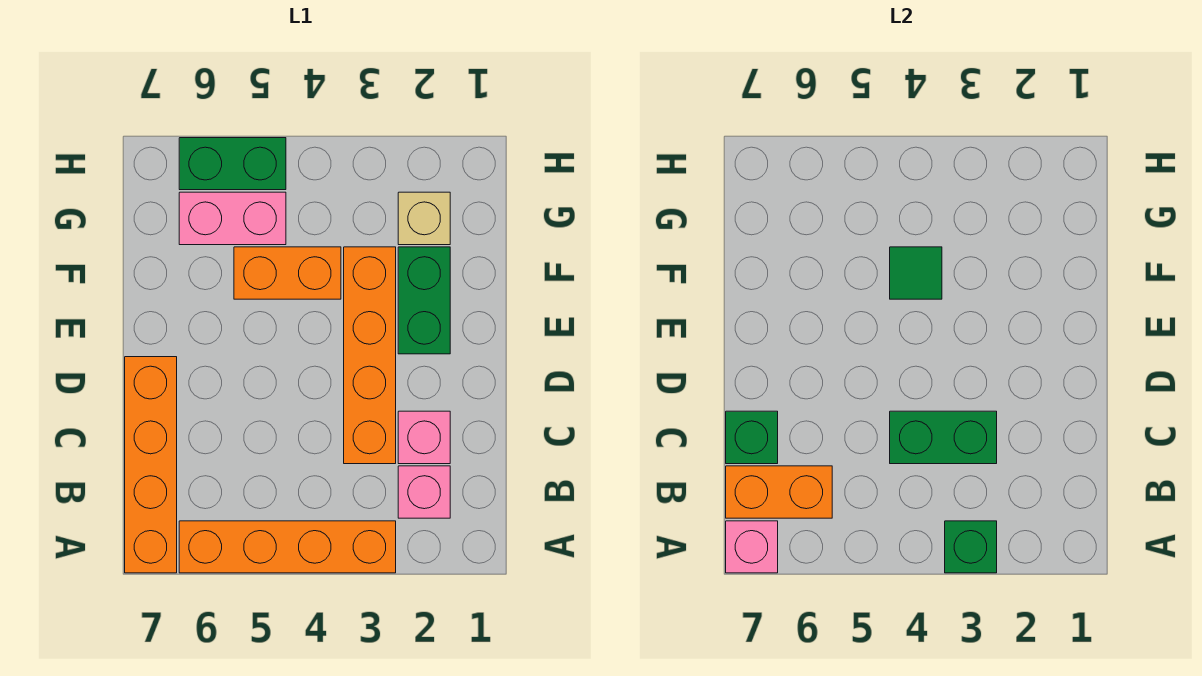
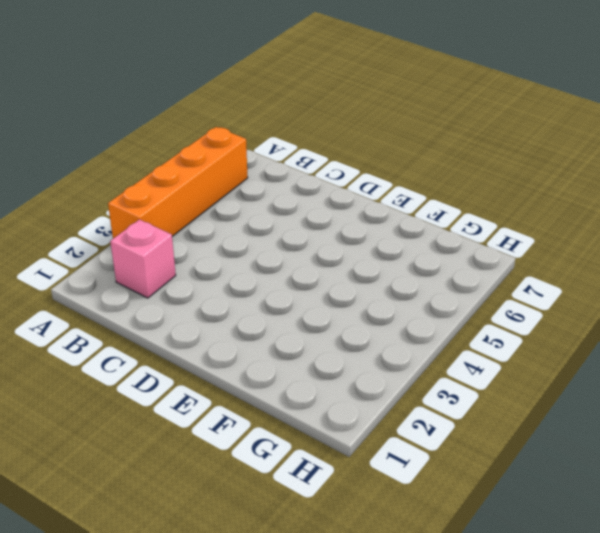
none -> orange 1x4 brick [125,357,177,573]
none -> pink 1x1 brick [398,411,450,464]
none -> orange 1x4 brick [344,247,396,464]

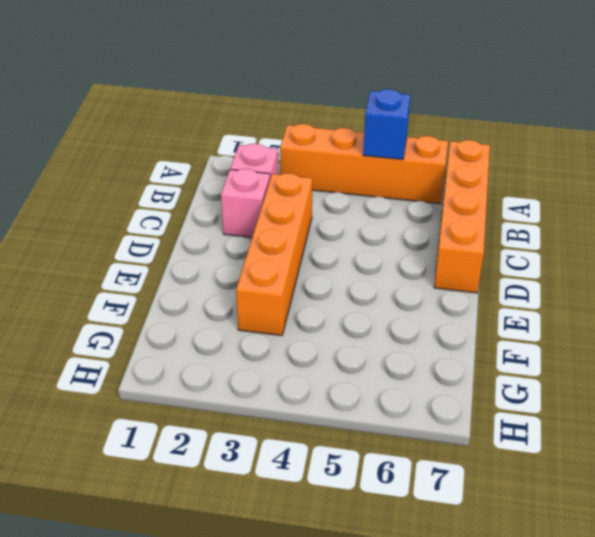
blue 1x1 brick [363,89,410,160] -> none
none -> green 1x2 brick [398,247,450,354]
none -> orange 1x2 brick [234,247,341,299]
none -> tan 1x1 brick [398,192,450,245]

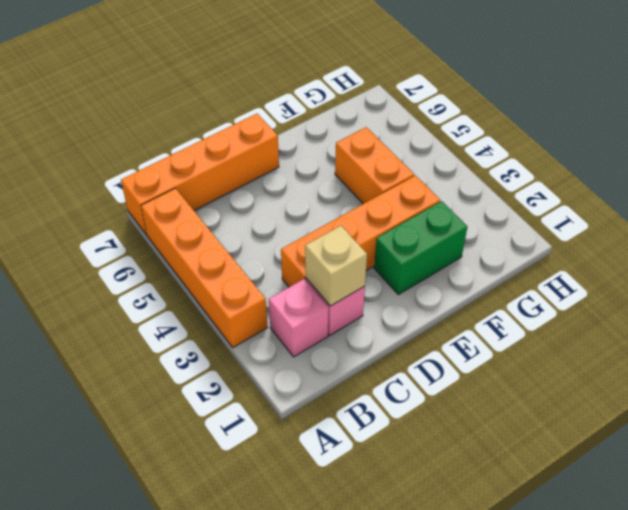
tan 1x1 brick [305,226,367,306] -> tan 1x1 brick moved to [398,192,450,245]
none -> pink 1x2 brick [179,192,286,245]
none -> green 1x2 brick [179,138,286,190]
none -> green 1x1 brick [945,521,997,573]

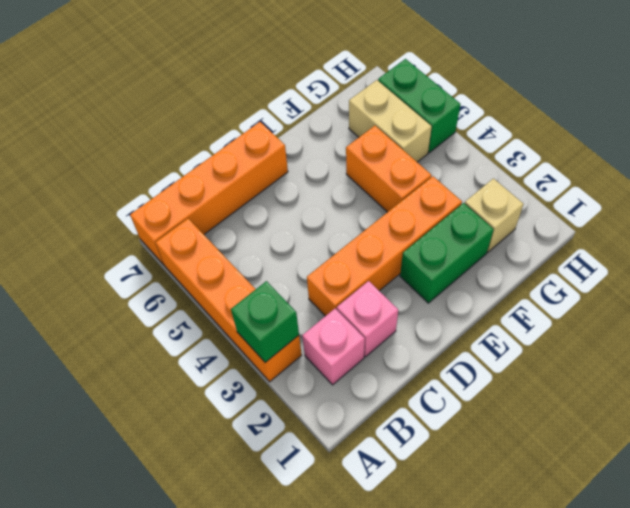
tan 1x2 brick [349,80,432,162] -> pink 1x2 brick [179,192,286,245]
none -> pink 1x1 brick [726,521,778,573]
none -> orange 1x2 brick [726,466,832,518]
none -> green 1x2 brick [890,411,997,464]

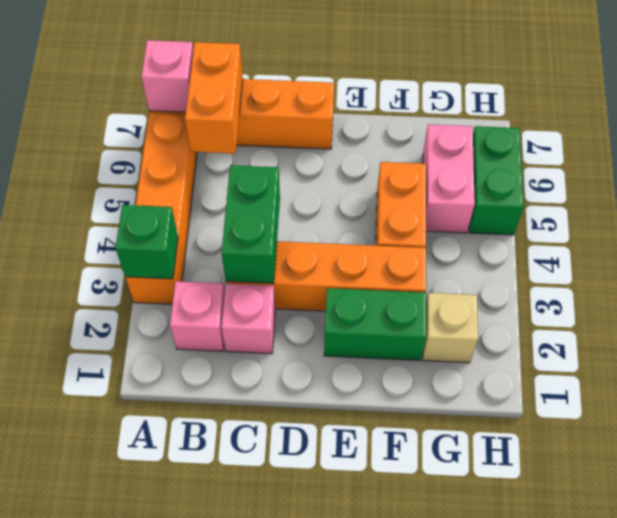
none -> green 1x1 brick [726,411,778,464]
none -> green 1x1 tile [890,247,942,299]

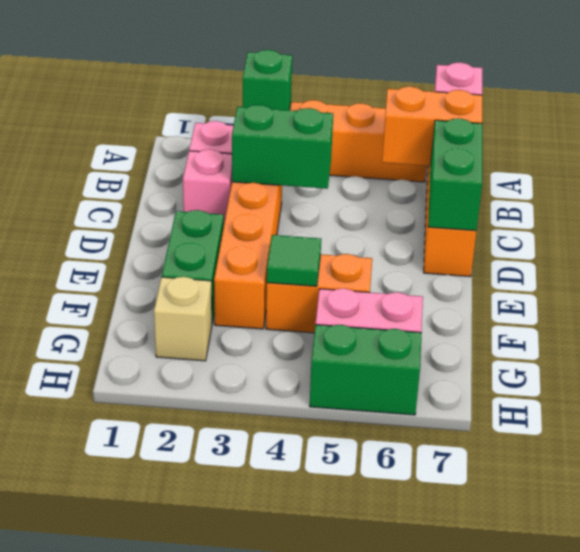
green 1x2 brick [428,118,482,231] -> green 1x1 brick [726,411,778,464]

